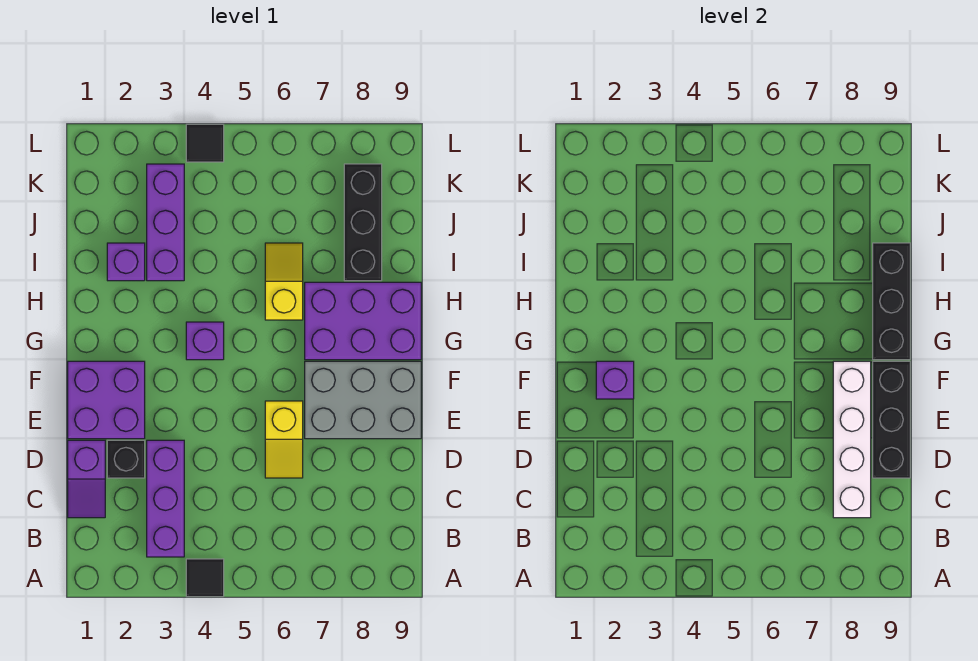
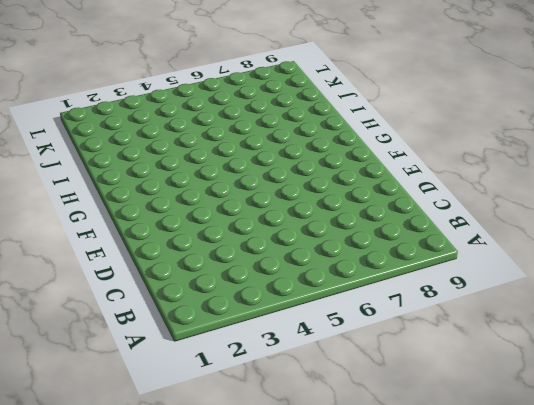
none -> black 1x1 tile [186,559,224,597]
none -> purple 1x3 brick [147,440,184,557]
none -> purple 1x2 slope [68,440,105,518]

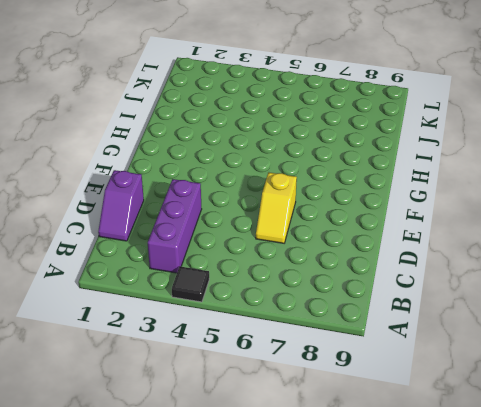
none -> black 1x1 brick [107,440,145,478]
none -> purple 2x2 brick [68,361,145,439]
none -> grey 2x3 brick [305,361,421,439]

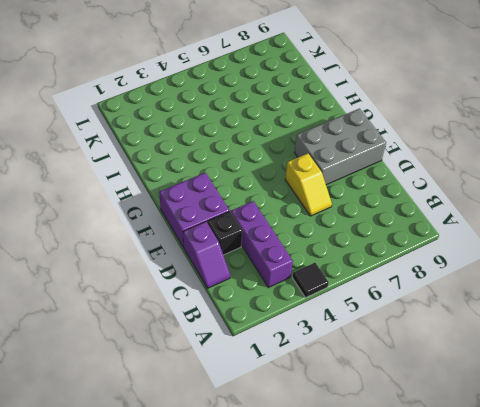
none -> purple 1x1 brick [186,322,224,360]
none -> purple 2x3 brick [305,282,421,360]
none -> yellow 1x2 slope [265,243,303,320]

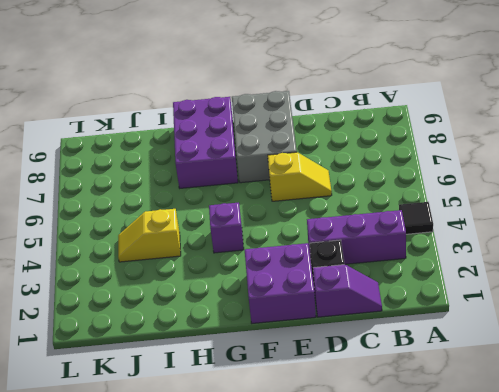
yellow 1x2 slope [118,209,181,262] -> yellow 1x2 slope moved to [265,243,303,320]
none -> purple 1x1 brick [107,243,145,281]
none -> purple 1x3 brick [147,164,184,281]
none -> black 1x3 brick [344,164,382,281]

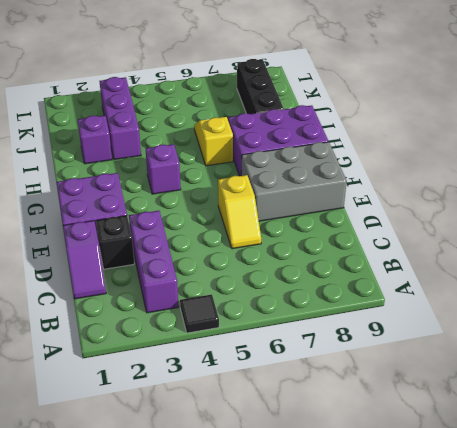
none -> black 1x1 tile [186,124,224,162]
none -> white 1x4 brick [833,361,871,518]
none -> black 1x3 brick [873,361,910,478]

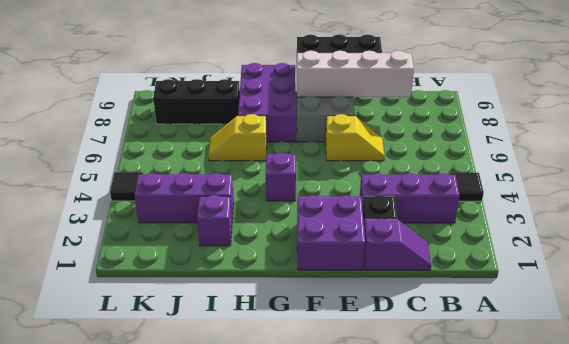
none -> purple 1x1 brick [596,361,634,399]
none -> black 1x3 brick [873,243,910,360]

